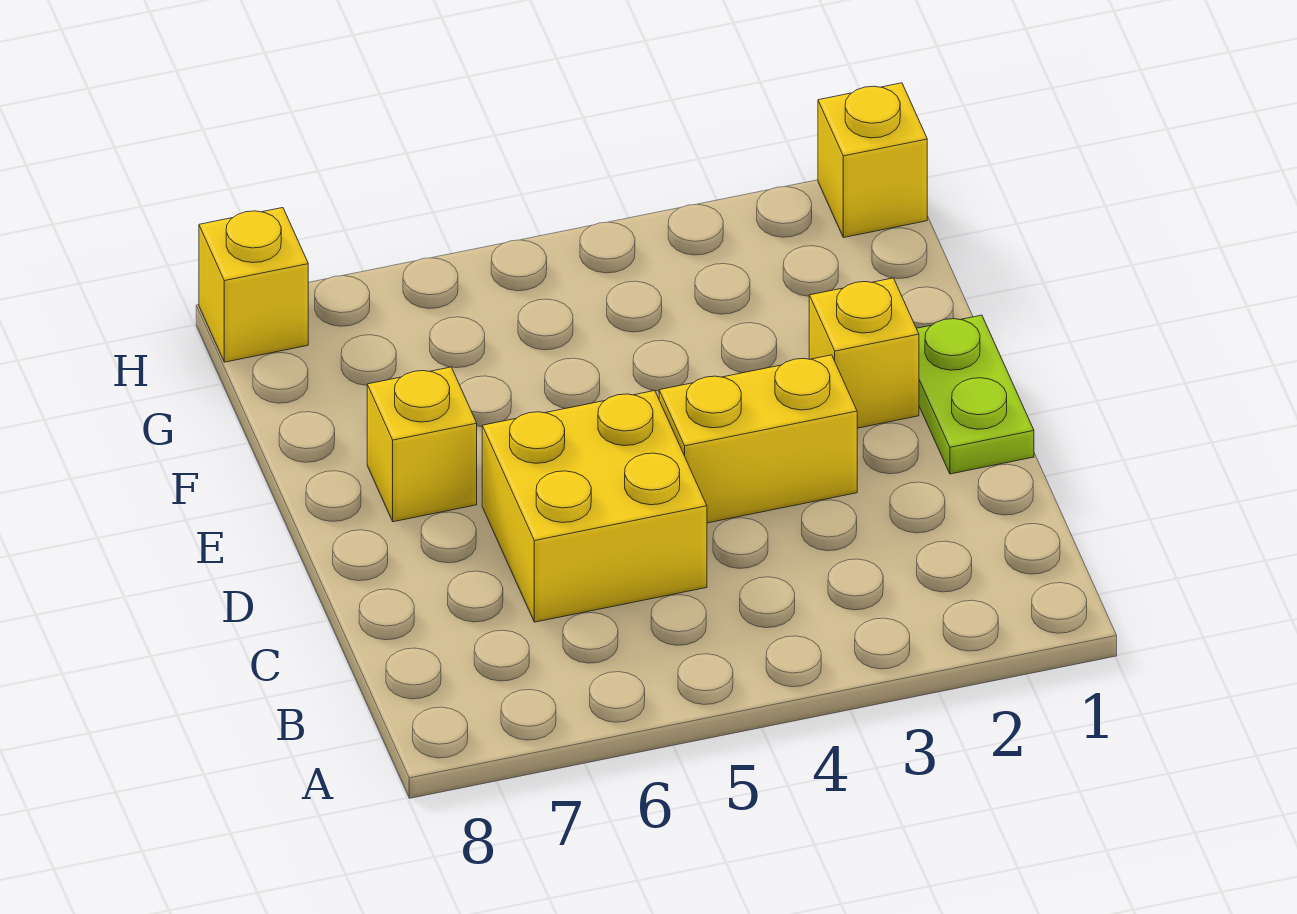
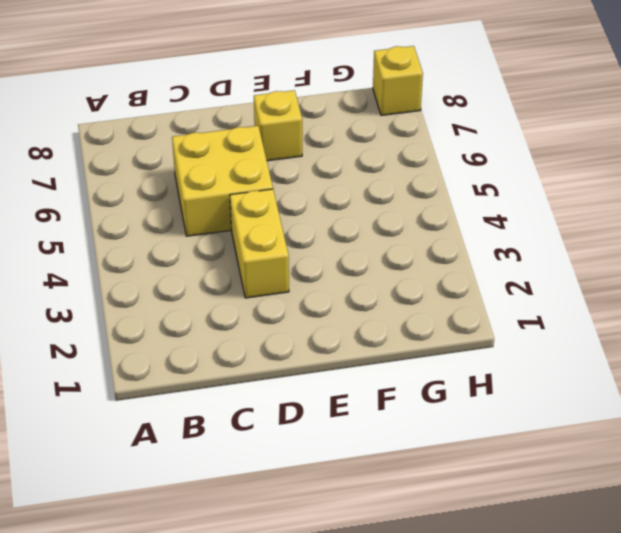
none -> lime 1x2 plate [917,315,1034,474]
none -> yellow 1x1 brick [809,278,919,428]

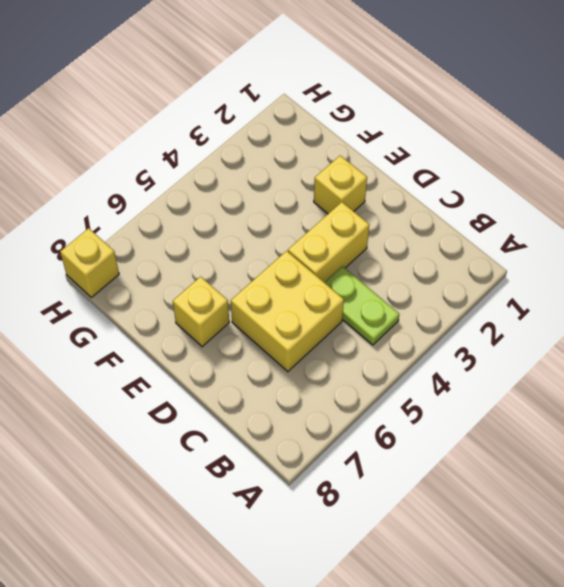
lime 1x2 plate [324,266,399,345] -> lime 1x2 plate moved to [917,315,1034,474]
none -> yellow 1x1 brick [818,83,927,238]

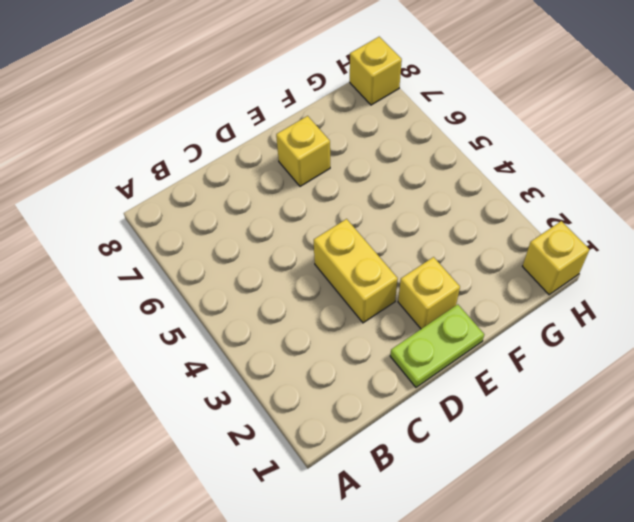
none -> yellow 2x2 brick [482,391,707,622]

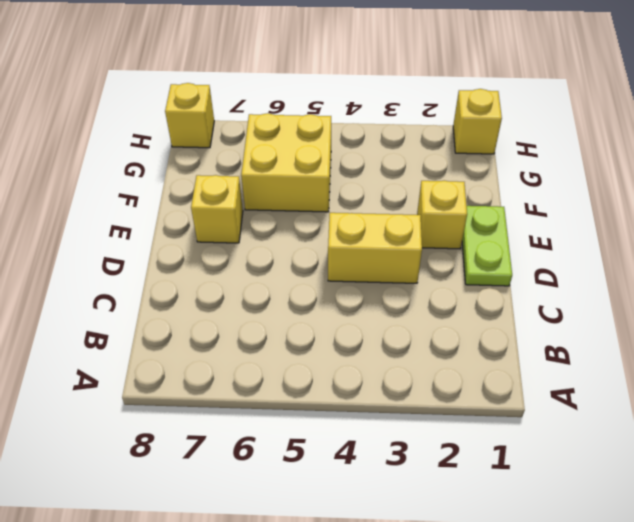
yellow 2x2 brick [241,113,331,212] -> yellow 2x2 brick moved to [482,391,707,622]

